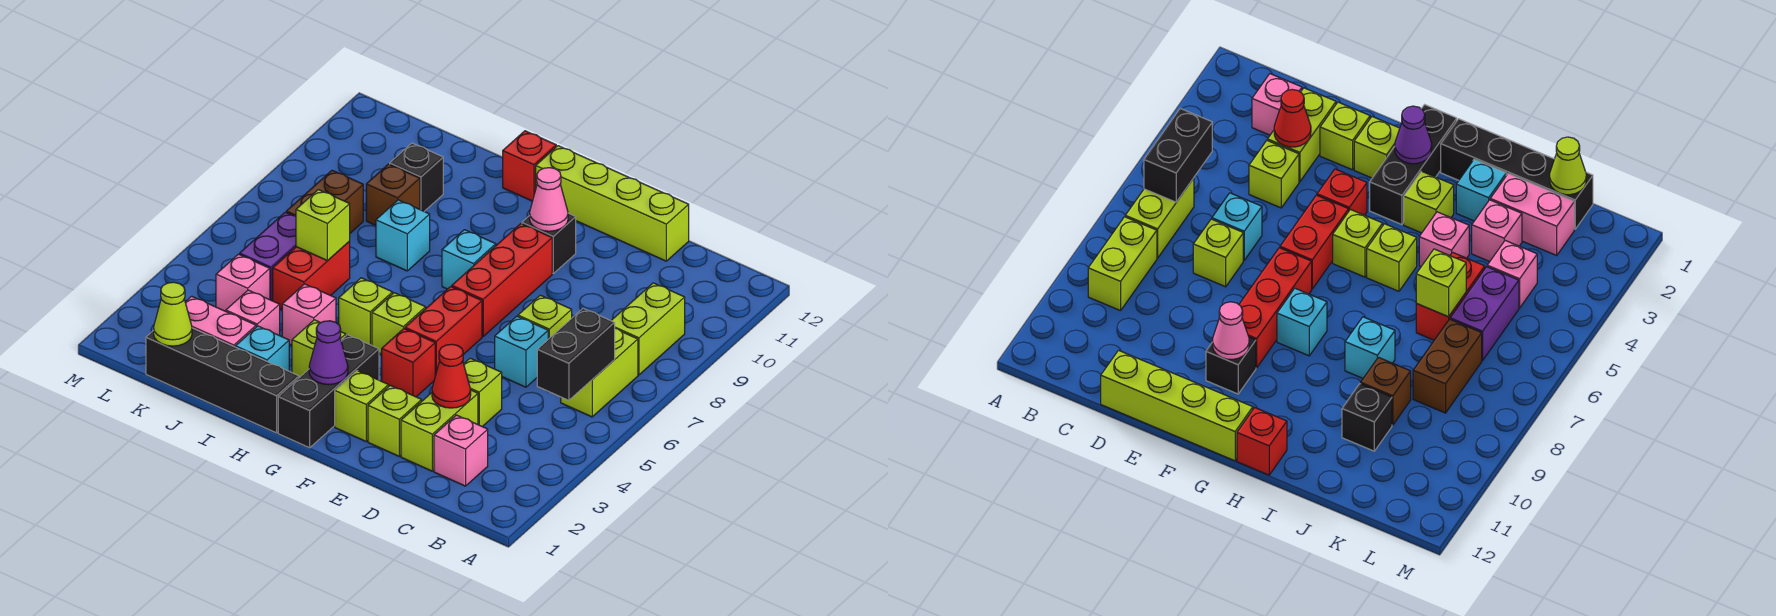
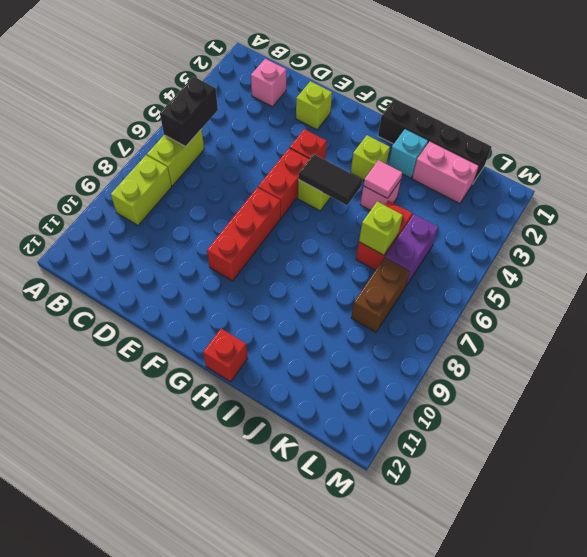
black 1x2 tile [298,154,362,205] -> none
pink 1x1 tile [363,160,402,198] -> none
none -> lime 1x2 brick [401,390,478,471]
none -> lime 1x1 brick [464,358,502,427]
none -> cyan 1x1 brick [495,316,548,387]
none -> lime 1x1 brick [518,295,572,339]

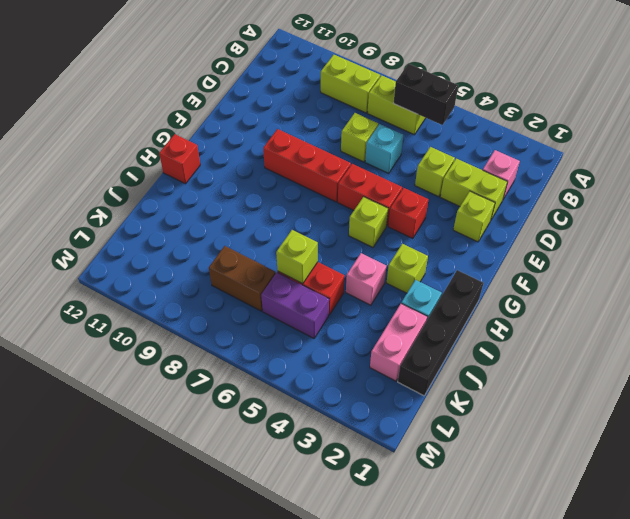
none -> lime 1x4 brick [536,146,689,261]
none -> lime 1x1 brick [335,371,389,441]
none -> black 1x1 brick [522,213,576,273]
none -> black 1x3 brick [278,335,379,448]

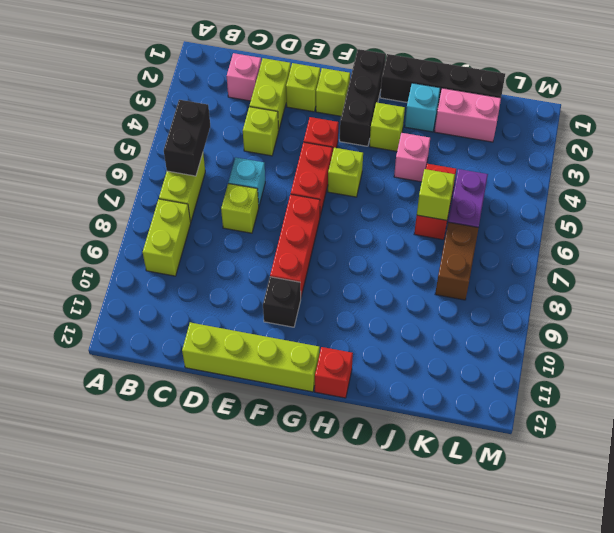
none -> cyan 1x1 brick [442,230,496,289]
none -> lime 1x1 brick [339,278,393,345]
none -> cyan 1x1 brick [376,200,430,271]
none -> pink 1x1 brick [226,290,280,335]

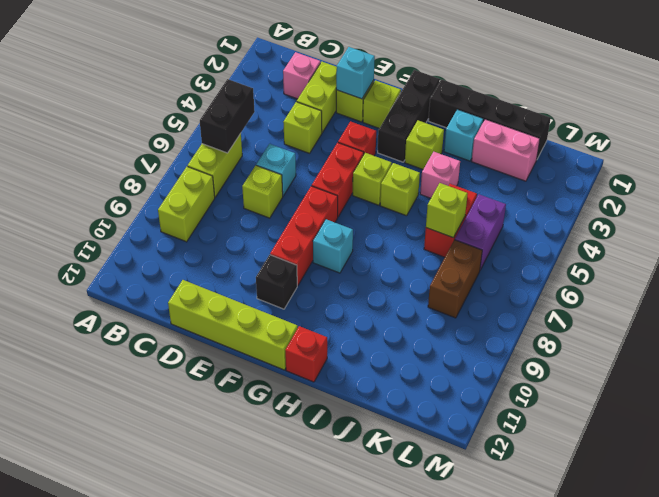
cyan 1x1 brick [336,47,375,99] -> cyan 1x1 brick moved to [376,200,430,271]
none -> pink 1x1 brick [226,290,280,335]
none -> brown 1x1 brick [366,164,420,225]
none -> black 1x1 brick [390,143,443,211]
none -> pink 1x1 brick [216,254,270,311]

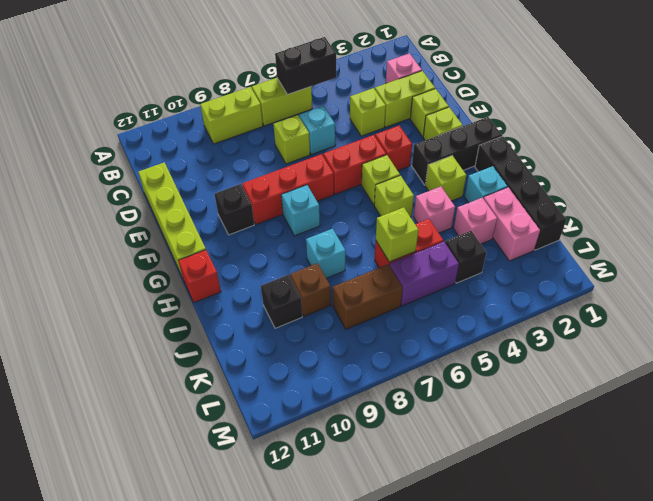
black 1x1 brick [445,231,486,283] -> pink 1x1 brick [216,254,270,311]
none -> red 1x1 cone [432,344,471,408]
none -> pink 1x1 cone [530,168,568,231]
none -> purple 1x1 cone [309,321,348,385]
none -> lime 1x1 cone [154,282,192,346]

